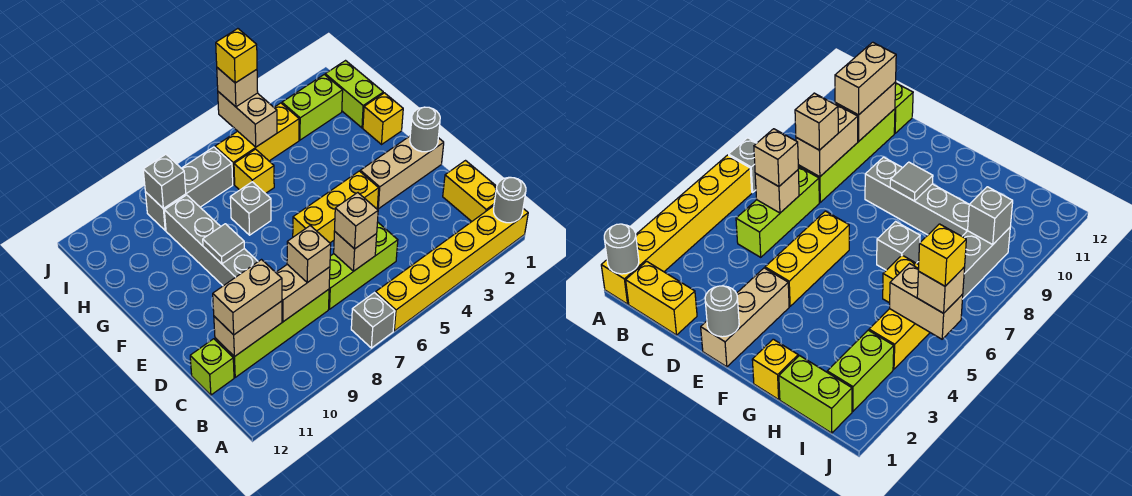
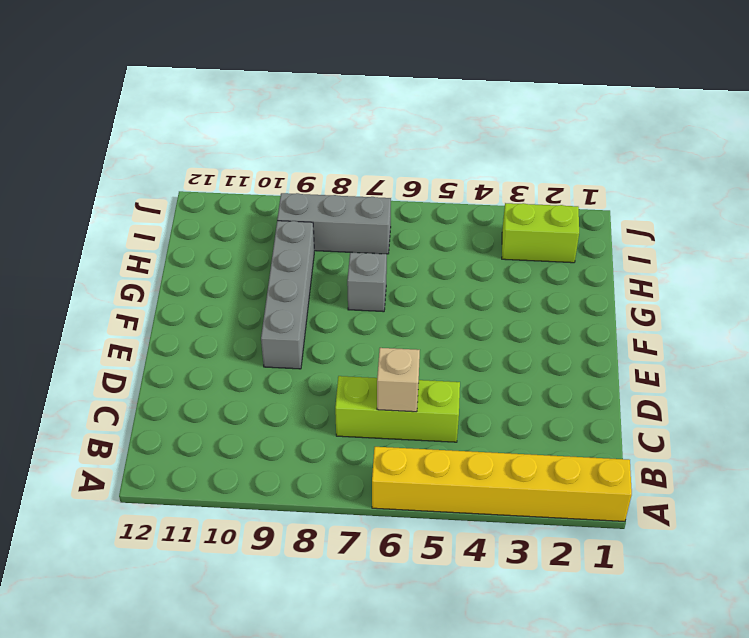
none -> grey 1x1 brick [351,293,395,348]
none -> yellow 1x2 brick [443,161,497,221]
none -> lime 1x4 brick [215,289,329,377]

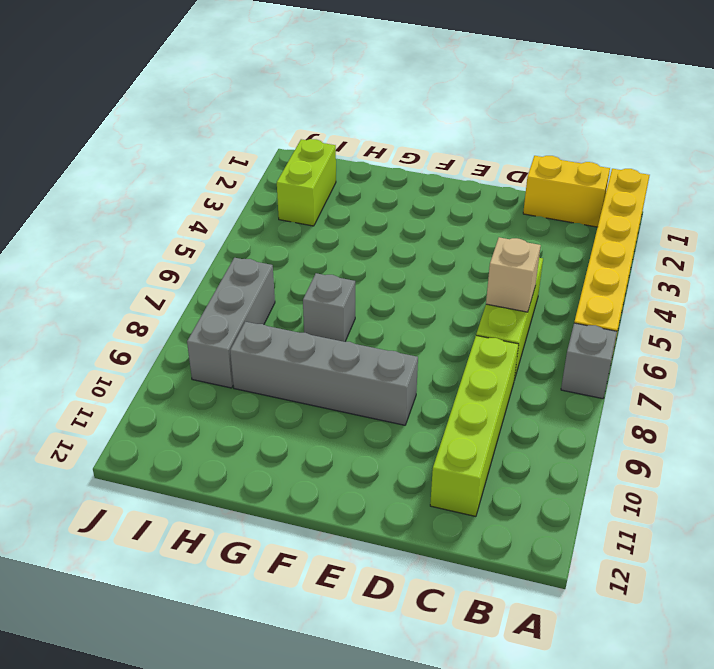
none -> lime 1x1 brick [190,339,234,395]
none -> tan 1x3 brick [360,136,444,209]
none -> yellow 1x3 brick [293,171,379,243]

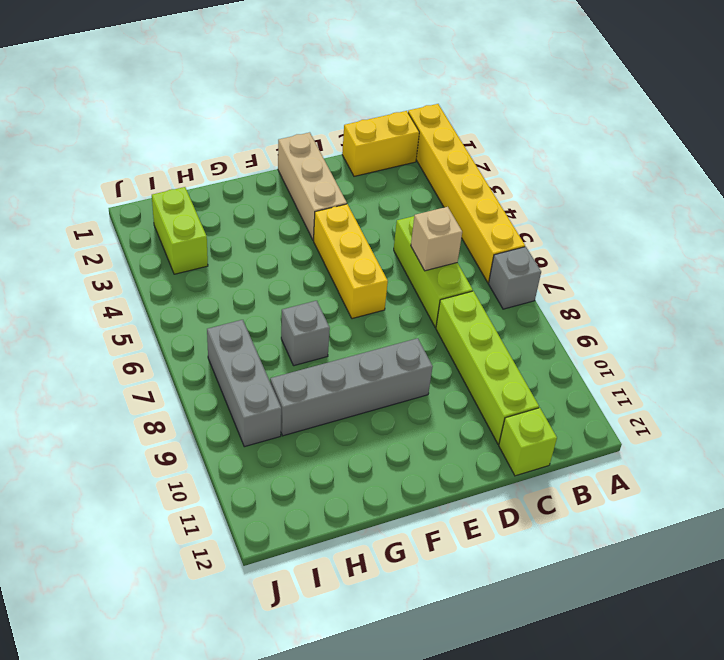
none -> yellow 1x1 brick [363,93,403,144]
none -> lime 1x2 brick [325,61,383,128]
none -> yellow 1x1 brick [234,149,274,194]

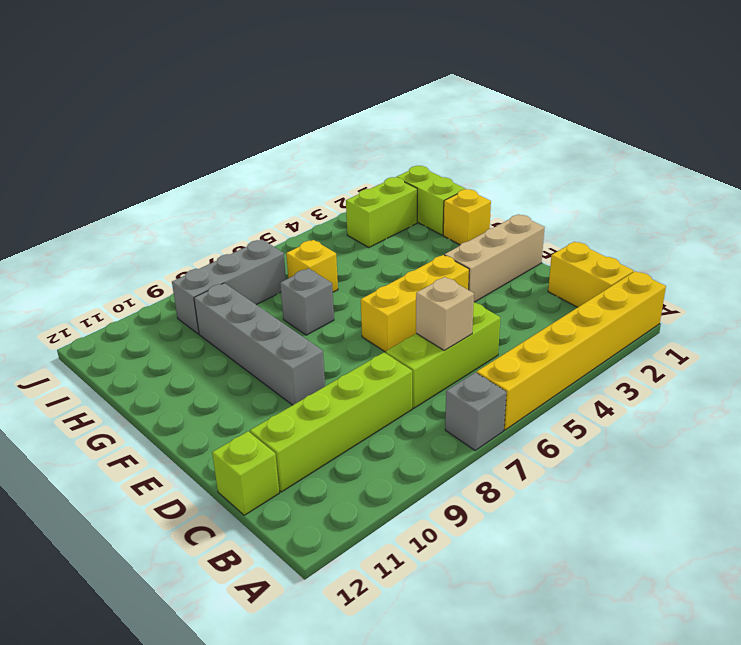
none -> yellow 1x3 brick [215,103,299,184]
none -> grey 1x1 round brick [494,177,526,223]
none -> tan 1x2 brick [276,264,330,322]

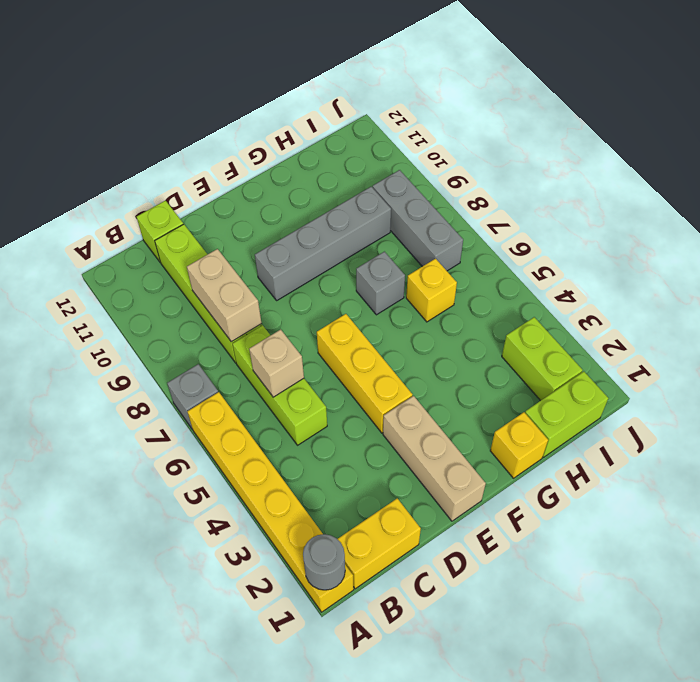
none -> yellow 1x3 brick [215,103,299,184]
none -> tan 1x2 brick [214,301,282,357]
none -> grey 1x1 round brick [410,107,440,152]

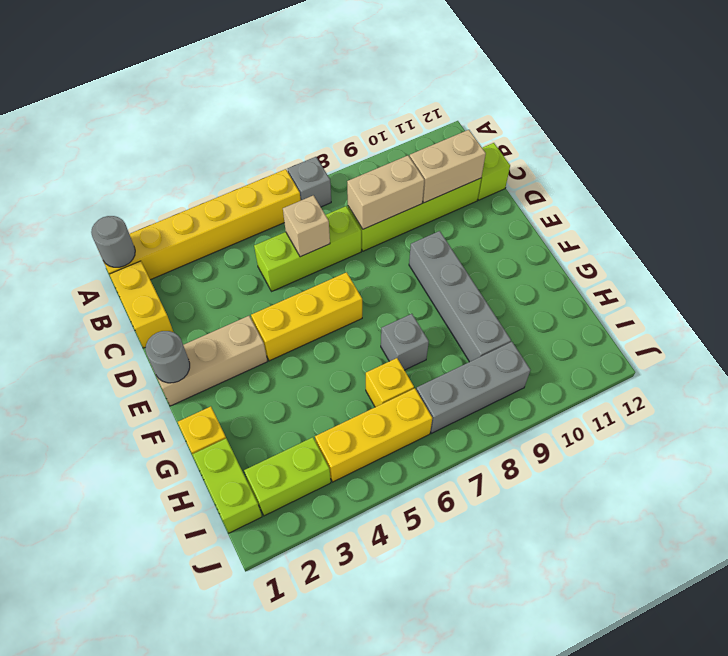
none -> grey 1x1 tile [203,224,244,264]
none -> tan 1x2 brick [218,92,277,147]
none -> grey 1x1 brick [143,154,186,209]

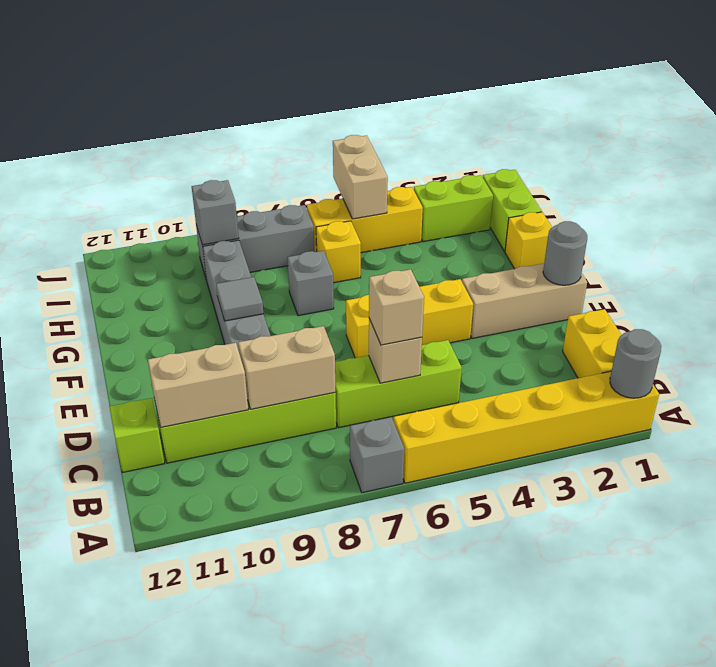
none -> tan 1x1 brick [287,226,331,283]
none -> tan 1x2 brick [213,260,282,335]
none -> tan 1x1 brick [217,68,258,107]

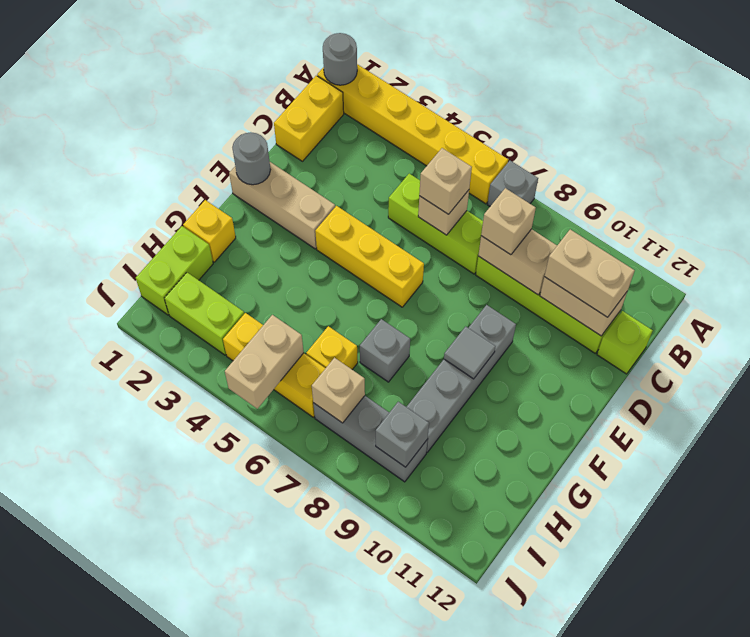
tan 1x1 brick [312,358,365,423] -> tan 1x1 brick moved to [217,68,258,107]
none -> yellow 1x1 brick [216,29,257,83]

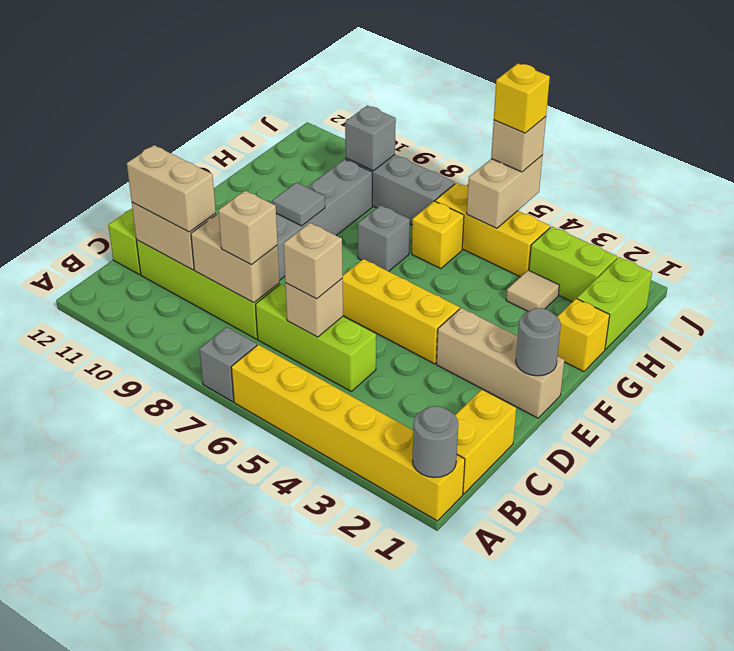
tan 1x1 tile [506,270,559,312] -> none

